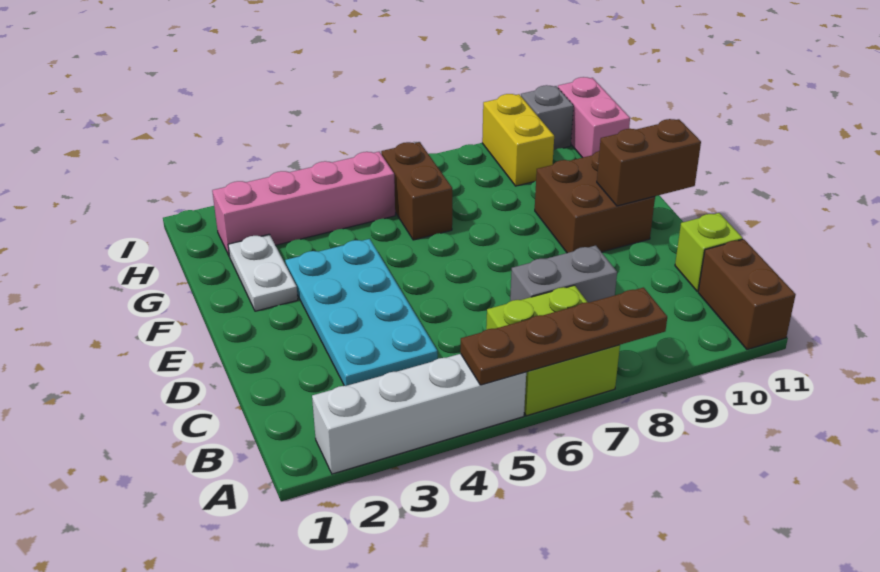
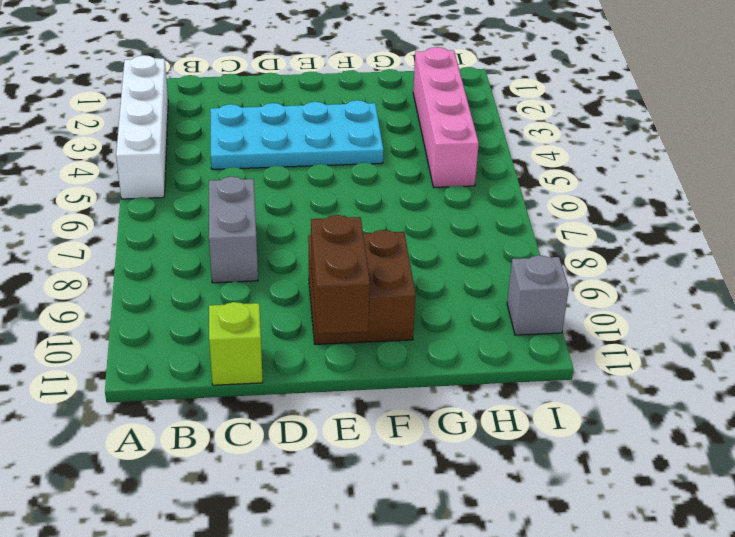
none -> lime 2x2 brick [486,285,620,416]
none -> brown 1x2 brick [698,239,796,349]
none -> white 1x2 plate [228,234,298,311]

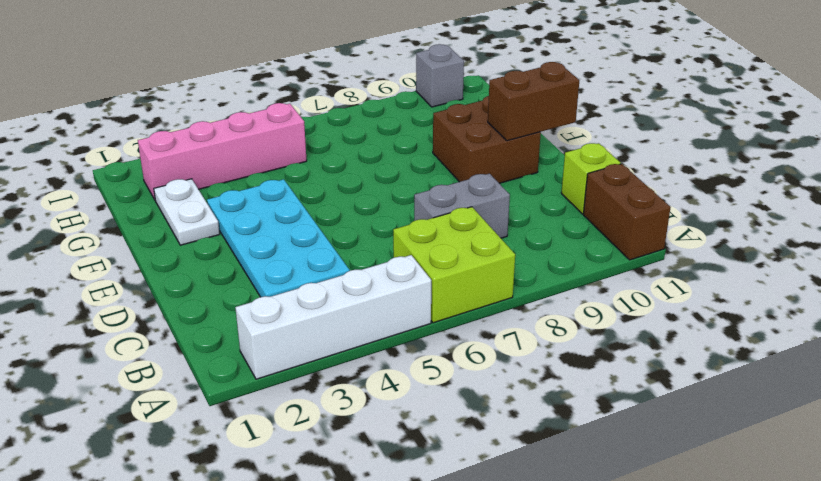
none -> brown 1x2 brick [381,142,452,240]
none -> yellow 1x2 brick [482,94,554,186]
none -> pink 1x2 brick [558,77,630,158]

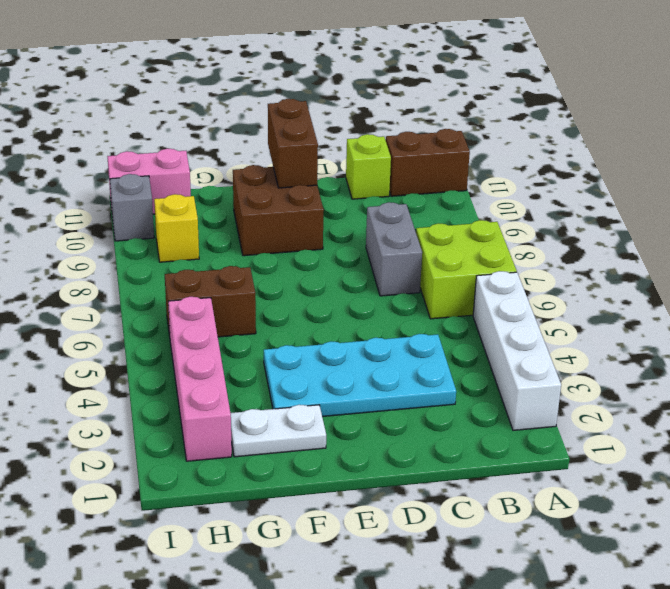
yellow 1x1 brick [154,194,199,262] -> yellow 1x2 brick [482,94,554,186]
none -> brown 1x4 plate [460,288,667,385]

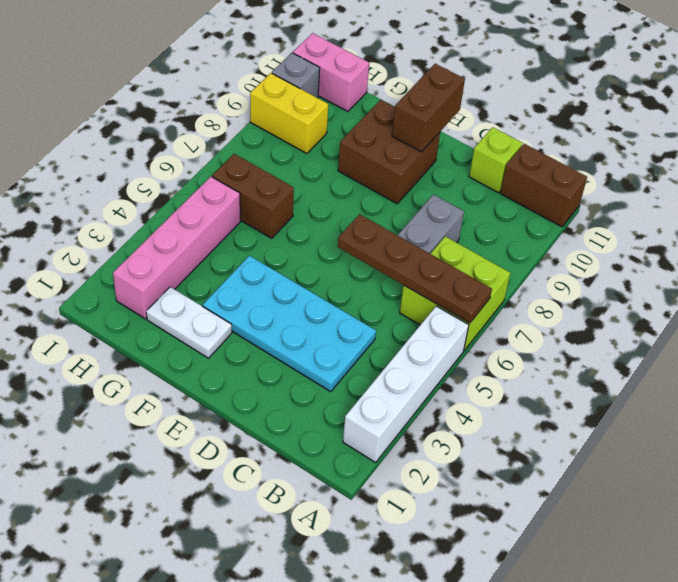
brown 1x4 plate [338,214,492,323] -> brown 1x4 plate turned to [460,288,667,385]

